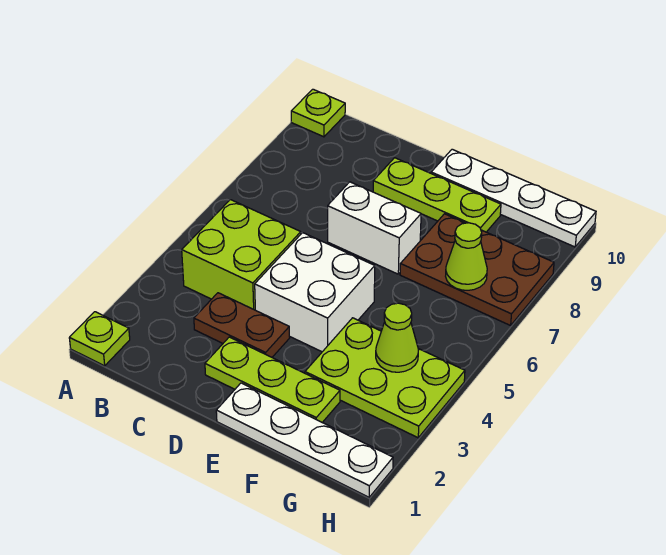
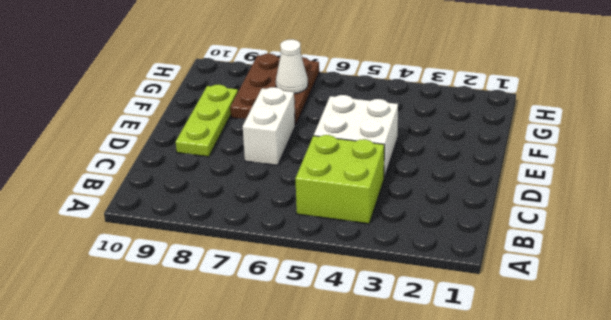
white 1x1 cone [276,39,308,94] -> lime 1x1 cone [446,223,487,290]
none -> lime 1x1 plate [69,312,130,366]
none -> lime 1x1 plate [291,89,345,137]
none -> brown 1x2 plate [194,293,290,357]

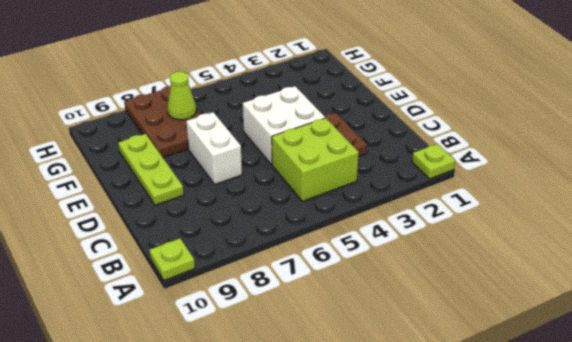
none -> lime 1x3 plate [205,337,340,422]
none -> white 1x4 plate [216,383,393,497]
none -> white 1x4 plate [431,149,596,247]

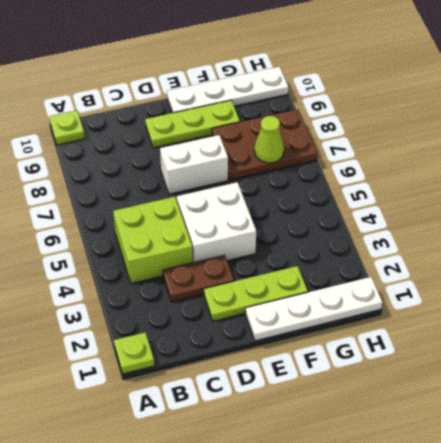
none -> lime 2x3 plate [305,318,465,438]
none -> lime 1x1 cone [376,303,418,372]

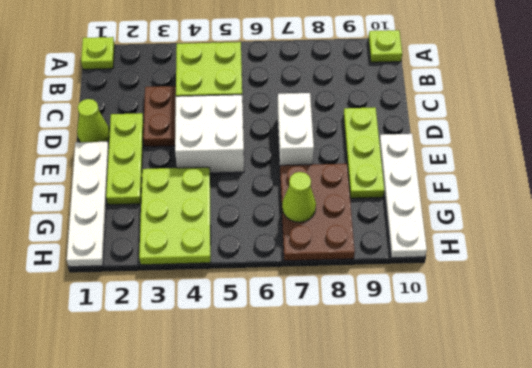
lime 1x1 cone [77,99,110,142] -> lime 1x1 cone moved to [376,303,418,372]

